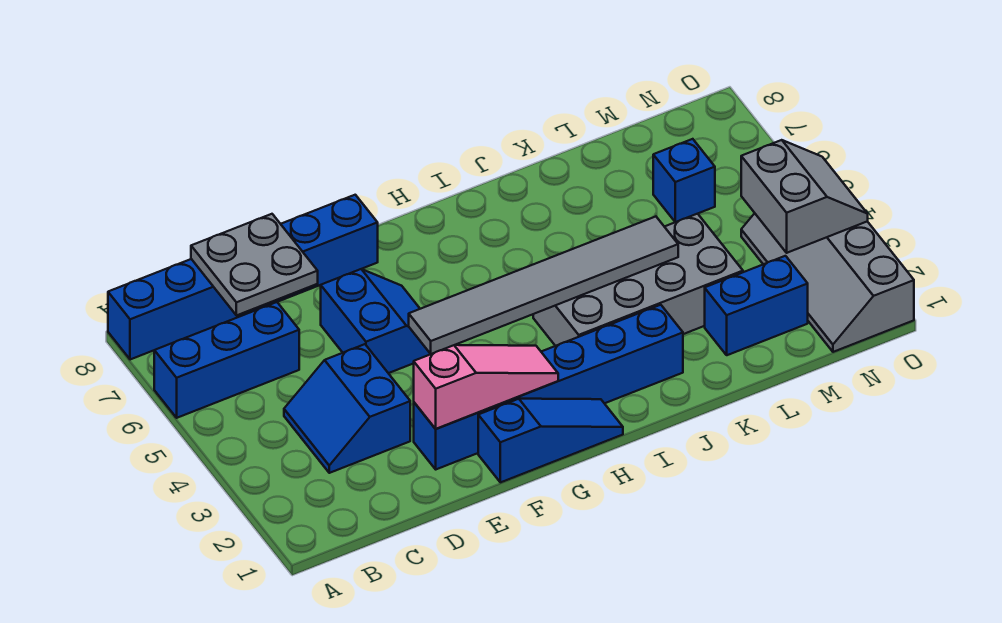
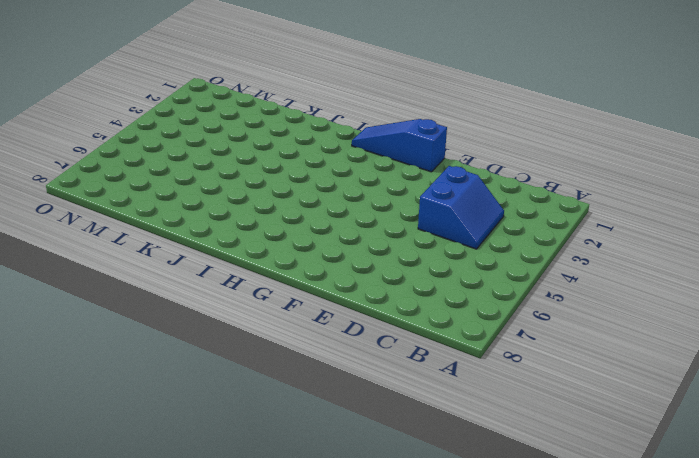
none -> blue 1x3 brick [154,302,299,418]
none -> blue 1x6 brick [108,195,378,360]
none -> blue 1x6 brick [414,305,683,469]

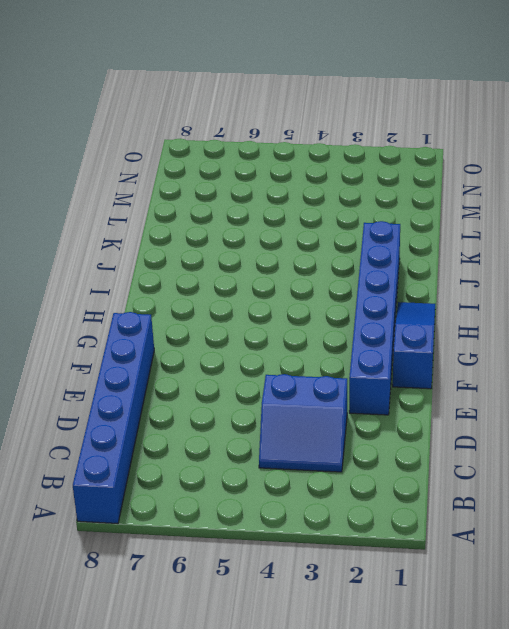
none -> blue 1x3 brick [154,302,299,418]
none -> blue 2x2 slope [321,269,430,373]
none -> grey 2x4 brick [533,214,743,346]

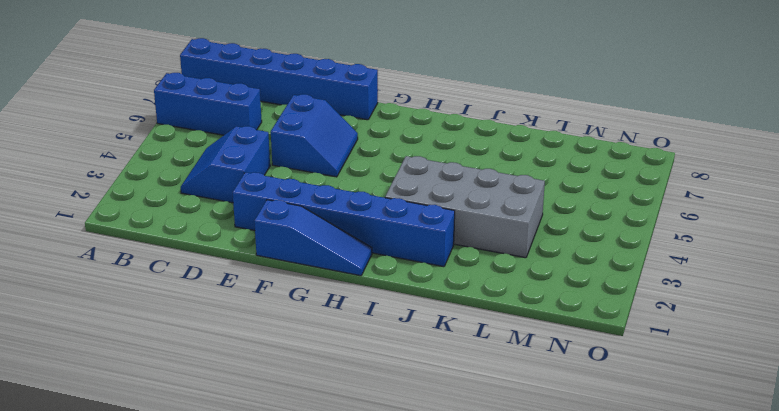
none -> blue 1x2 brick [705,256,808,355]
none -> blue 1x1 brick [653,139,715,222]
none -> grey 2x4 slope [741,213,914,352]

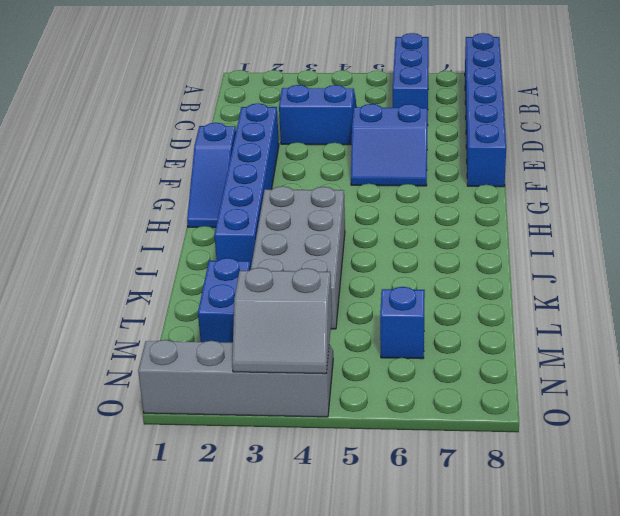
none -> grey 2x2 plate [191,214,318,315]
none -> pink 1x3 slope [414,345,558,429]
none -> grey 1x6 tile [409,217,678,354]

